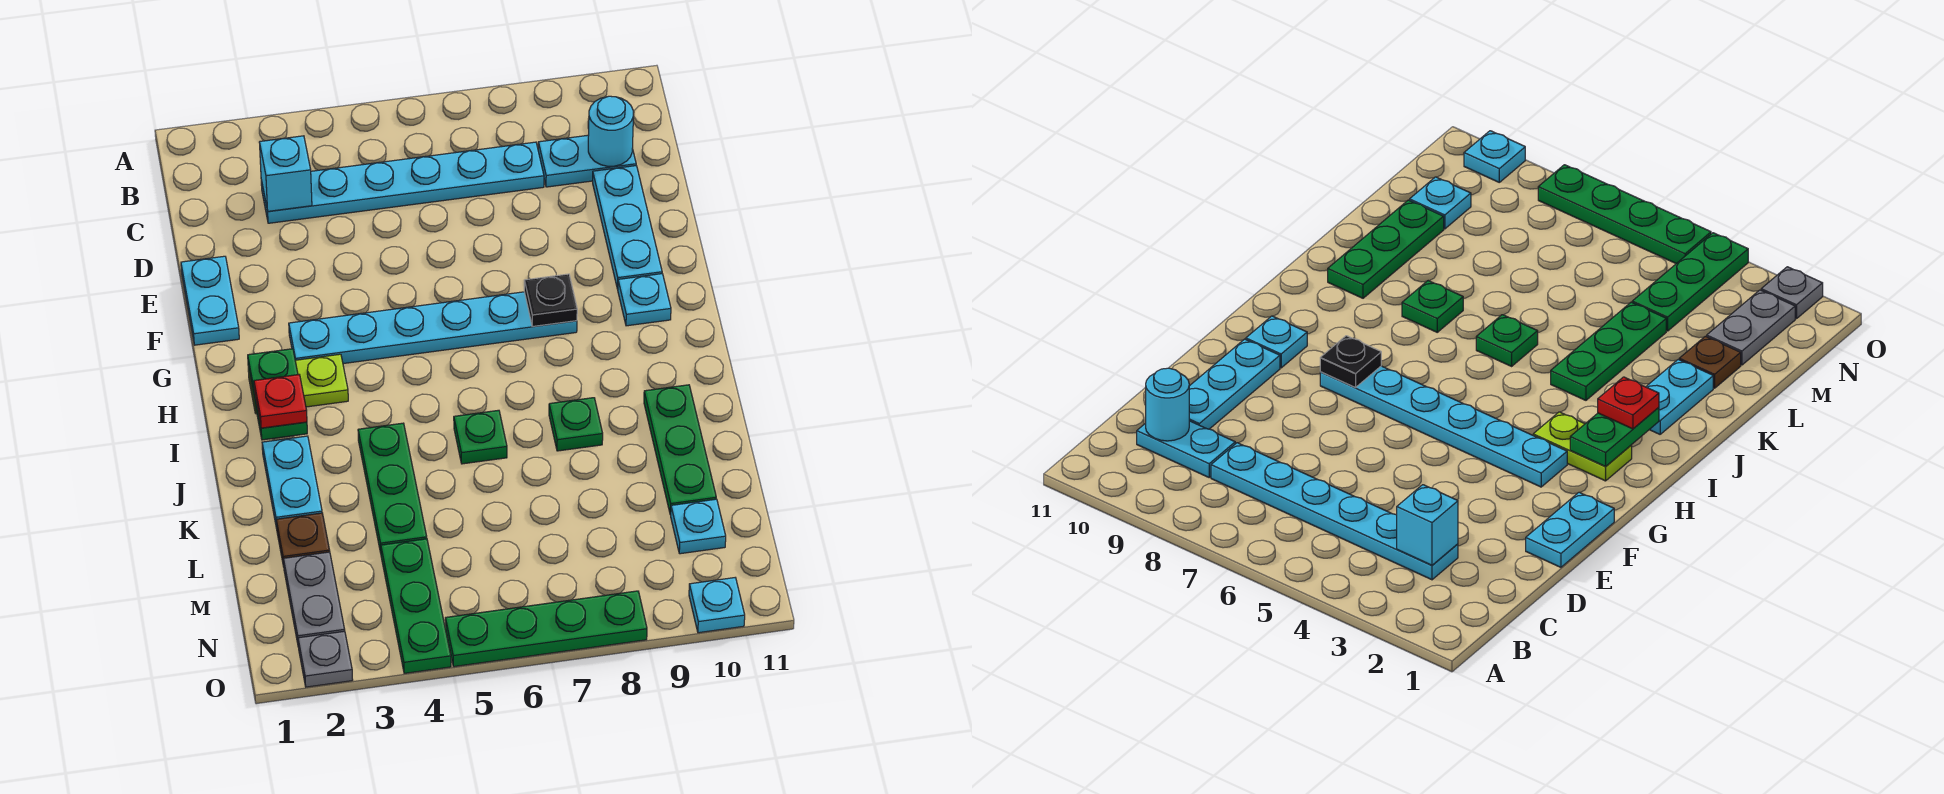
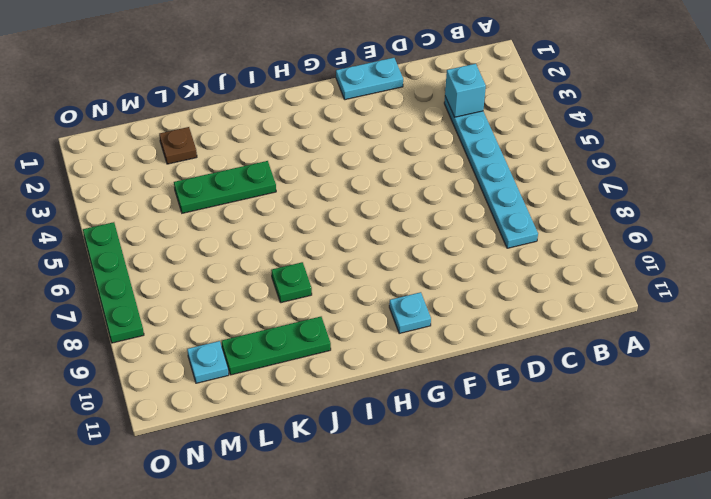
none -> cyan 1x2 plate [538,135,636,187]
none -> cyan 1x3 plate [593,166,662,289]
none -> cyan 1x6 plate [289,292,577,364]

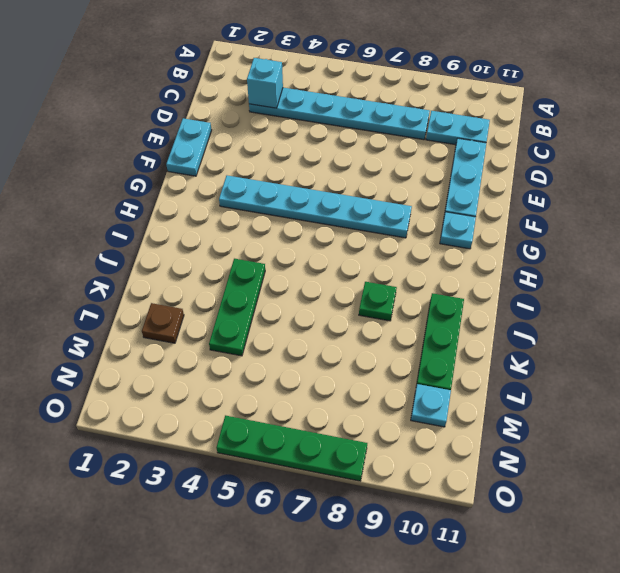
none -> lime 1x2 plate [248,354,348,414]
none -> cyan 1x2 plate [262,436,322,528]
none -> green 1x1 plate [454,410,507,464]

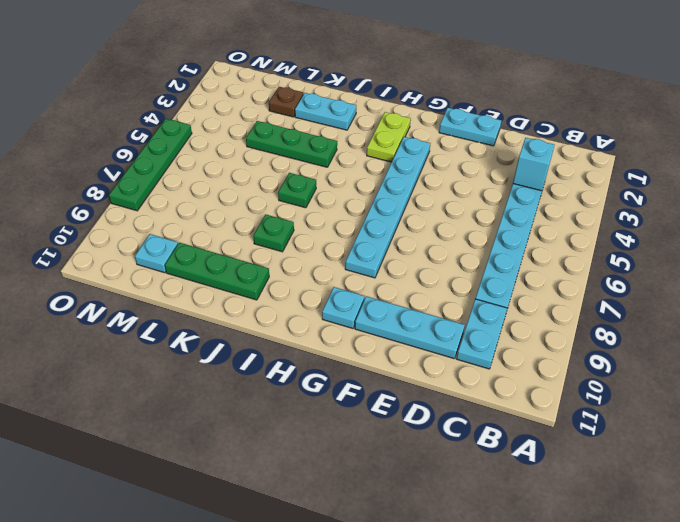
none -> grey 1x2 plate [284,552,345,643]
none -> green 1x3 plate [381,539,451,673]
none -> grey 1x1 plate [298,631,353,687]

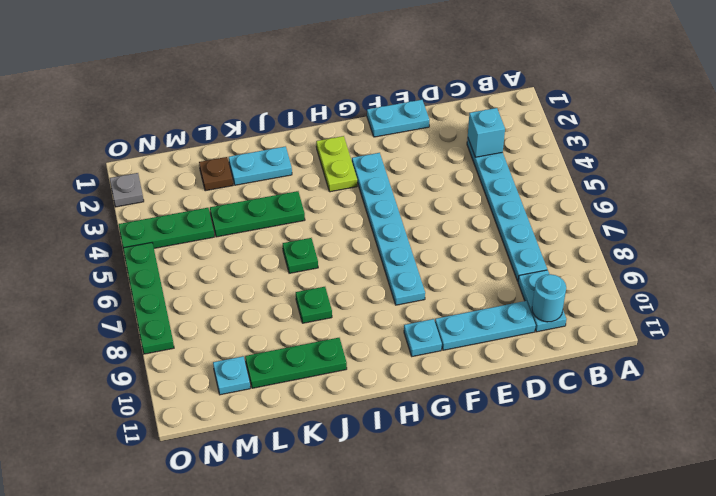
none -> grey 1x2 plate [284,552,345,643]
none -> cyan 1x1 plate [689,578,745,633]
none -> black 1x1 plate [524,274,577,326]

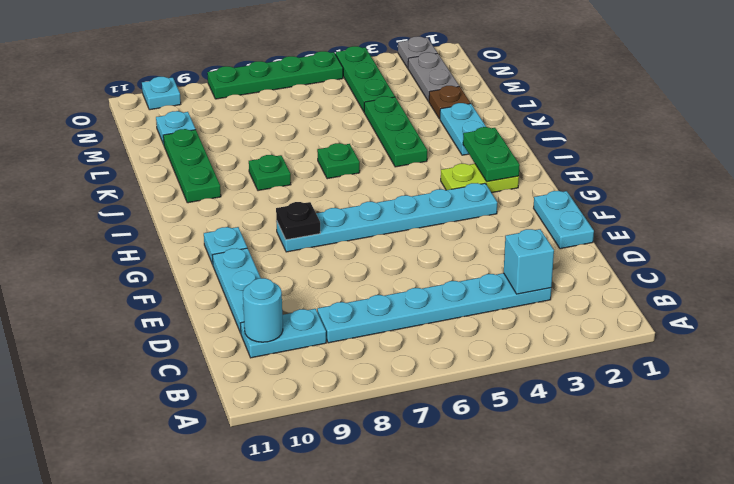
none -> red 1x1 plate [254,375,307,428]

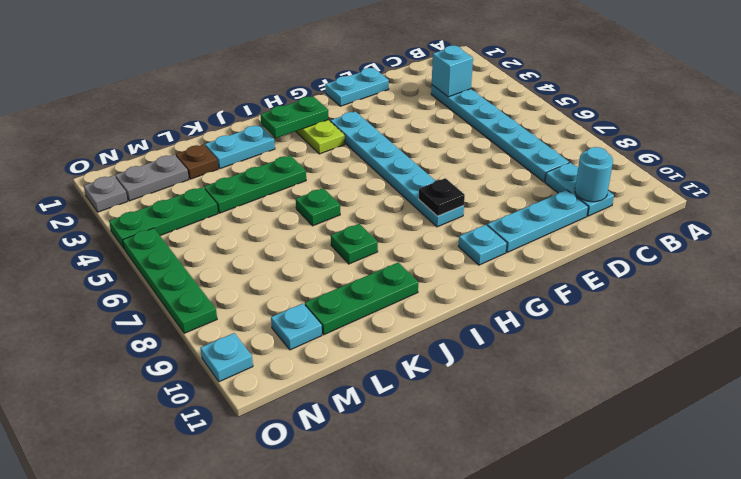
none -> red 1x1 plate [254,375,307,428]

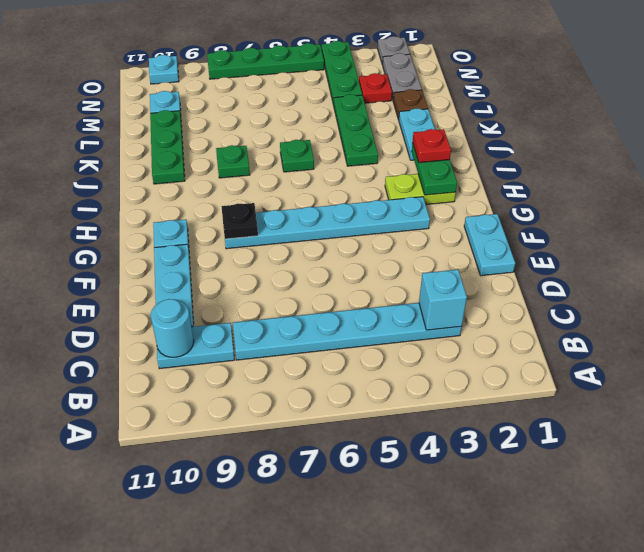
red 1x1 plate [359,73,392,103] -> none

